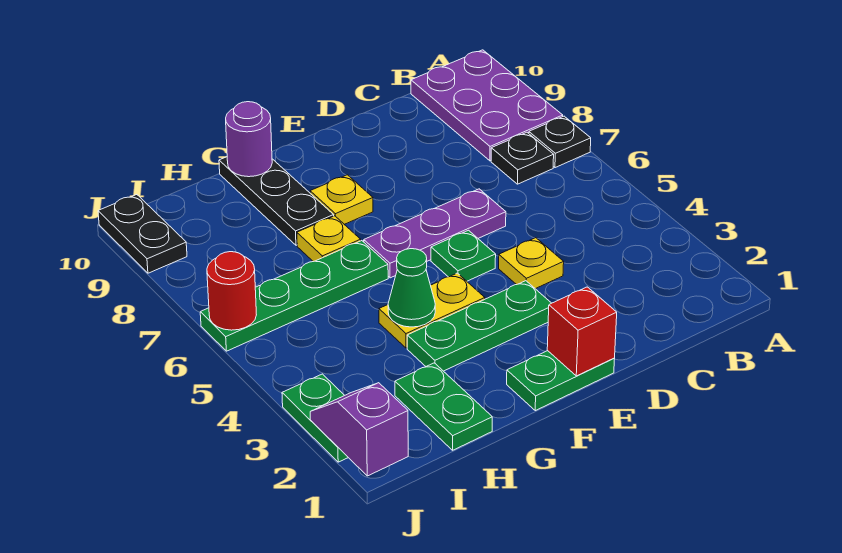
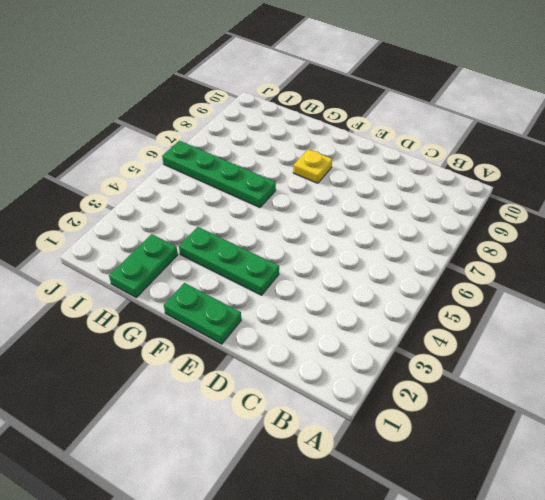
none -> black 1x1 plate [529,116,591,168]
none -> purple 2x3 plate [411,50,563,161]
none -> black 1x1 plate [491,132,554,184]

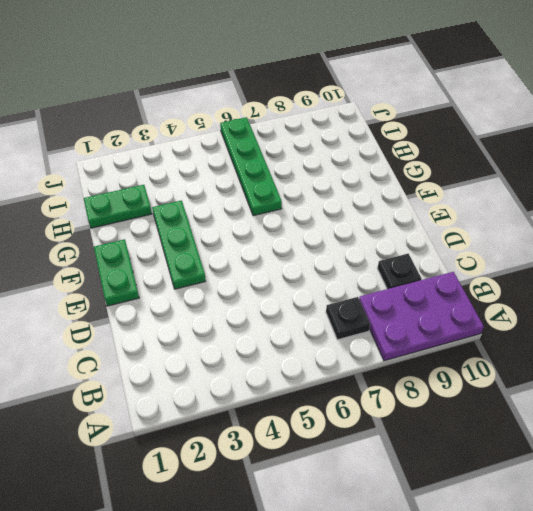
black 1x1 plate [377,254,421,289] -> black 1x1 plate moved to [529,116,591,168]
none -> yellow 1x1 plate [499,238,564,289]
none -> purple 1x3 plate [364,189,506,278]
none -> green 1x1 plate [431,230,496,281]

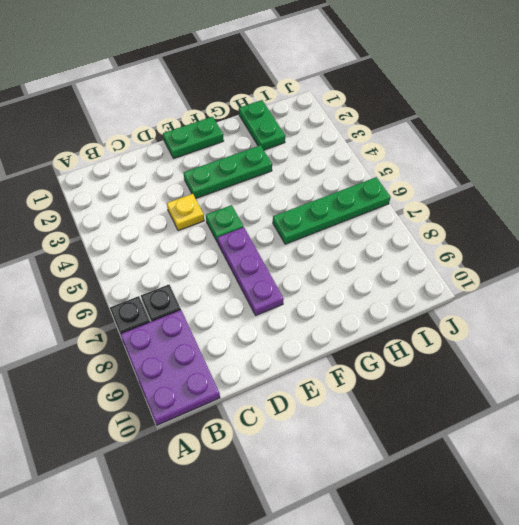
purple 1x3 plate [218,227,284,315] -> purple 1x3 plate turned to [364,189,506,278]
none -> yellow 1x2 plate [379,273,485,348]
none -> yellow 1x1 plate [310,175,373,224]
none -> yellow 1x1 plate [297,216,361,262]

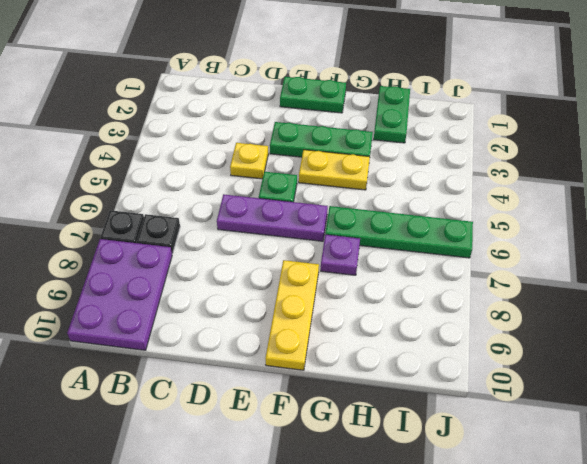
yellow 1x3 plate [265,260,319,370] -> yellow 1x1 plate [310,175,373,224]
purple 1x1 plate [321,235,360,275] -> yellow 1x1 plate [297,216,361,262]
none -> black 1x3 plate [219,157,334,245]
none -> green 1x2 plate [282,374,348,462]
none -> black 1x2 plate [98,195,187,273]

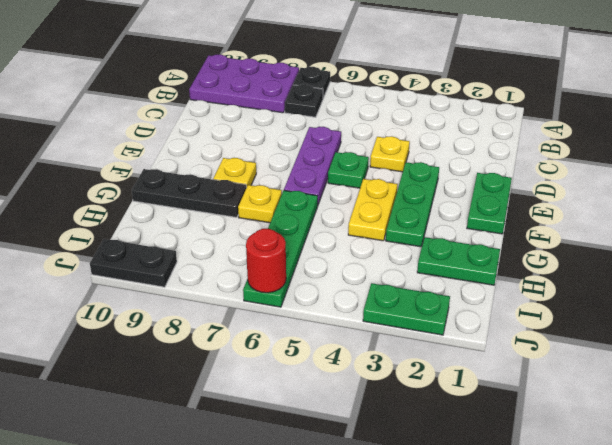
none -> red 1x1 brick [547,287,617,376]
none -> green 1x1 cone [388,249,435,327]
none -> purple 1x1 round brick [226,102,272,177]

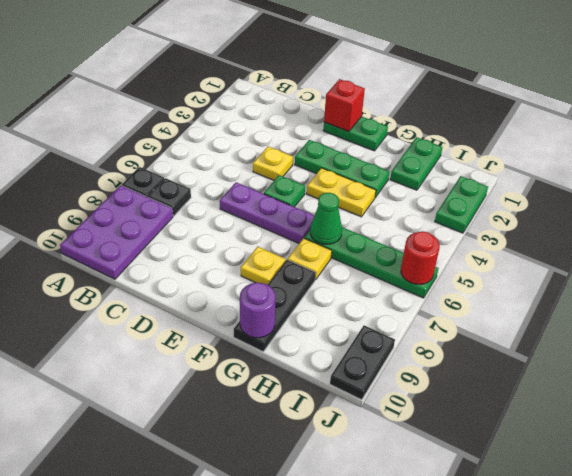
green 1x1 cone [310,193,342,244] -> green 1x1 cone moved to [388,249,435,327]
none -> purple 1x2 slope [310,383,408,476]

